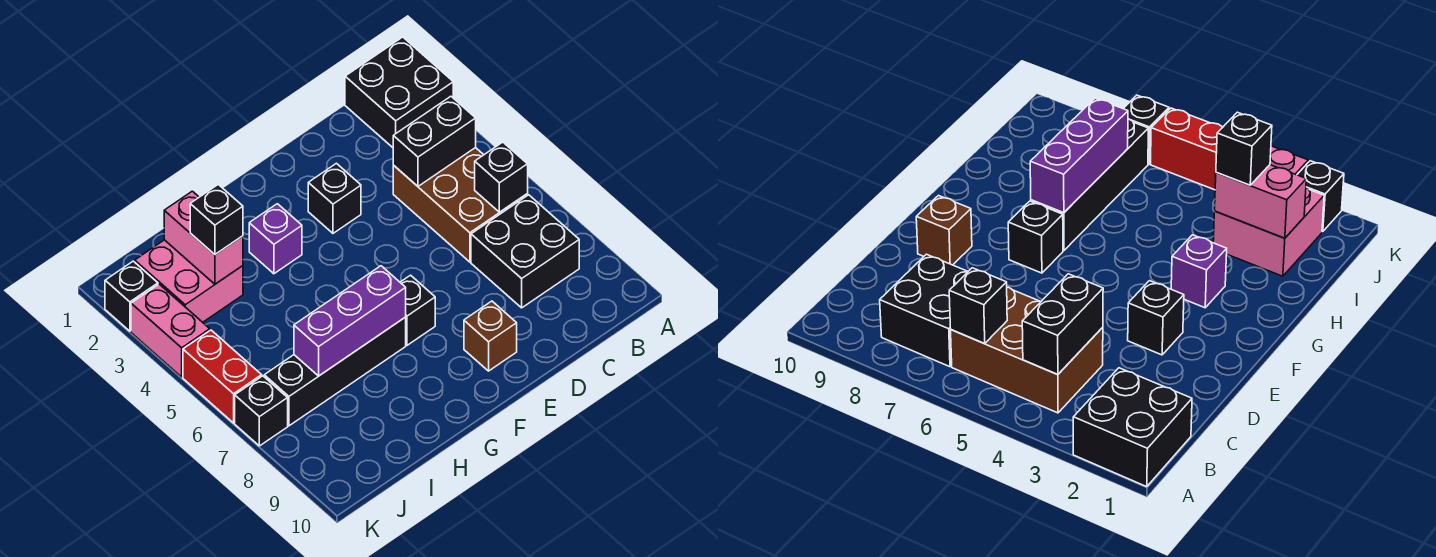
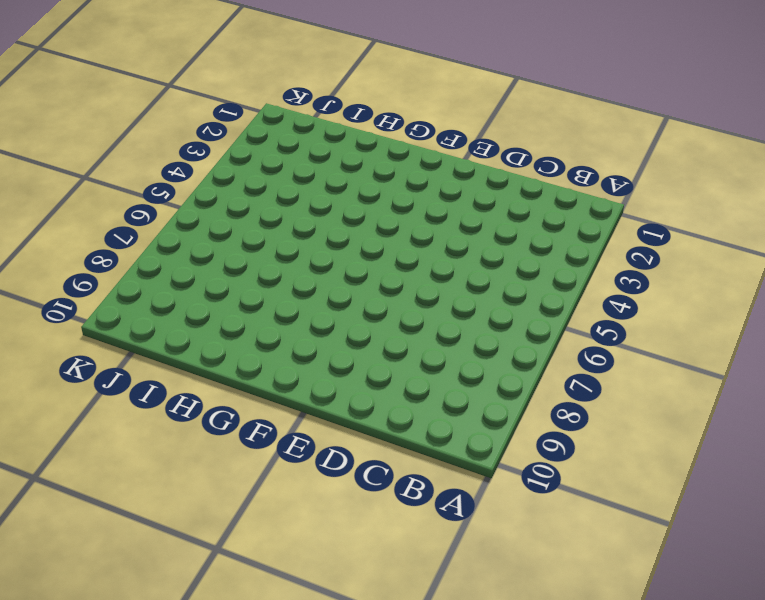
none -> black 2x2 brick [345,37,453,148]
none -> brown 2x3 brick [393,148,528,262]
none -> black 2x2 brick [471,195,579,308]

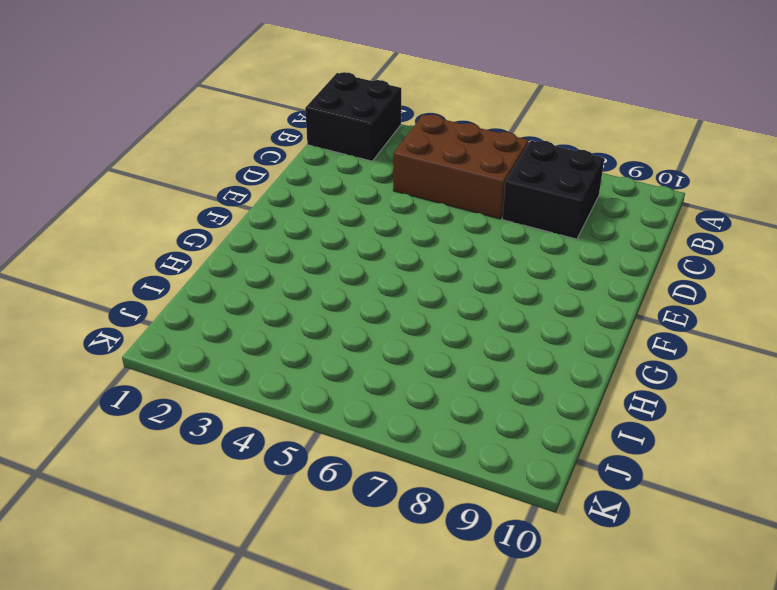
none -> black 1x1 brick [308,163,361,233]
none -> brown 1x1 brick [464,301,517,371]
none -> black 1x1 brick [400,275,435,345]

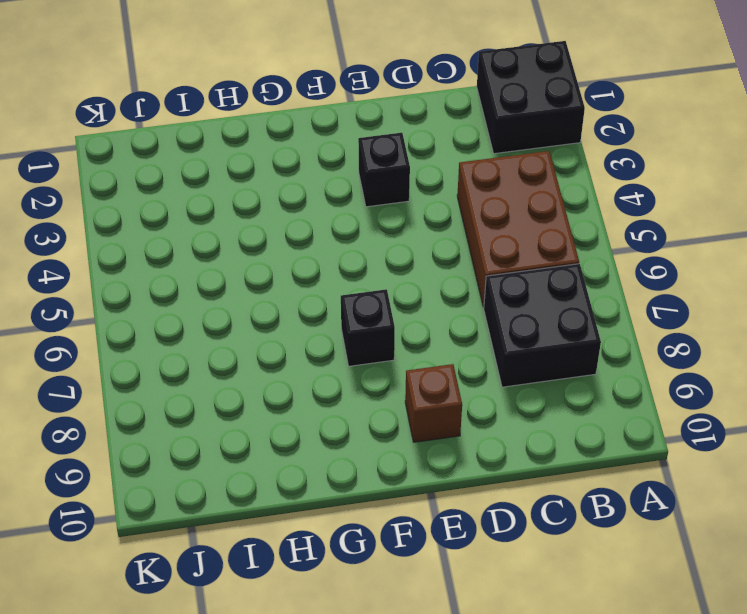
none -> purple 1x1 brick [249,204,302,274]
none -> black 1x4 brick [264,317,406,426]
none -> pink 2x2 brick [135,240,243,322]

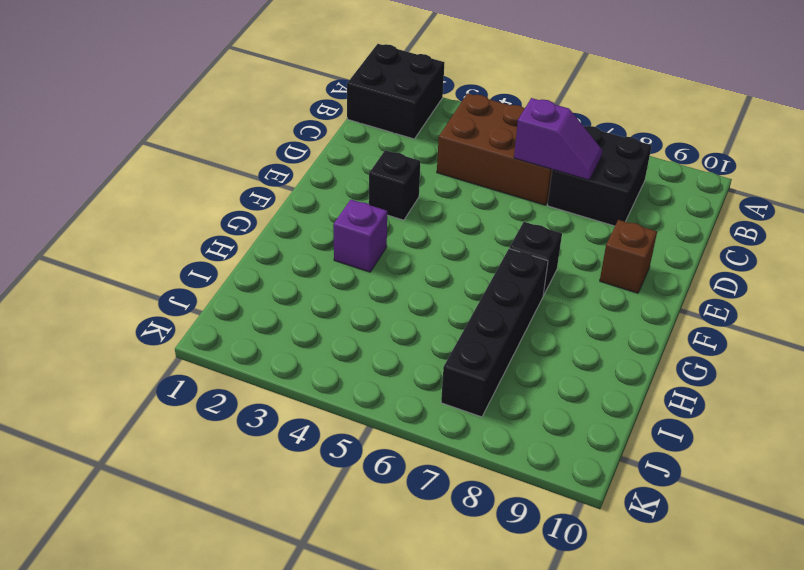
purple 1x2 slope [514,98,602,180] -> none
none -> pink 2x2 brick [135,240,243,322]
none -> black 1x1 brick [105,261,158,331]
none -> pink 1x2 brick [131,284,210,377]

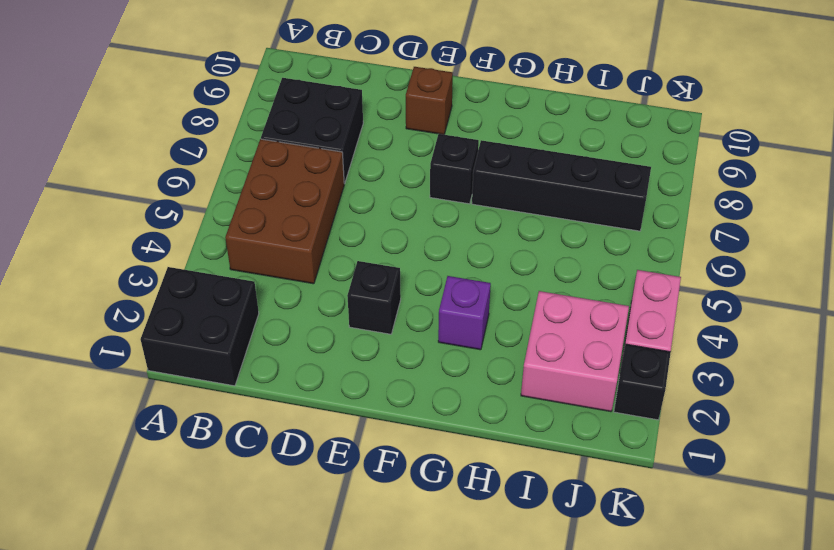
none -> red 1x2 brick [183,330,262,423]
none -> black 1x1 brick [235,376,288,446]
none -> black 1x2 brick [393,96,476,186]

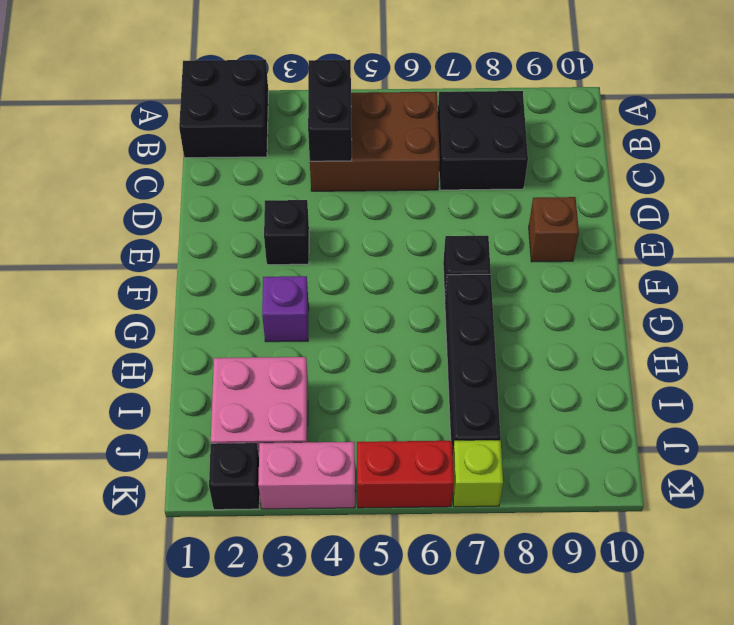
lime 1x1 brick [453,440,503,507] -> black 1x1 brick [235,376,288,446]
none -> black 1x1 brick [475,142,528,212]
none -> purple 1x3 brick [294,266,406,376]
none -> pink 1x2 brick [164,191,243,284]

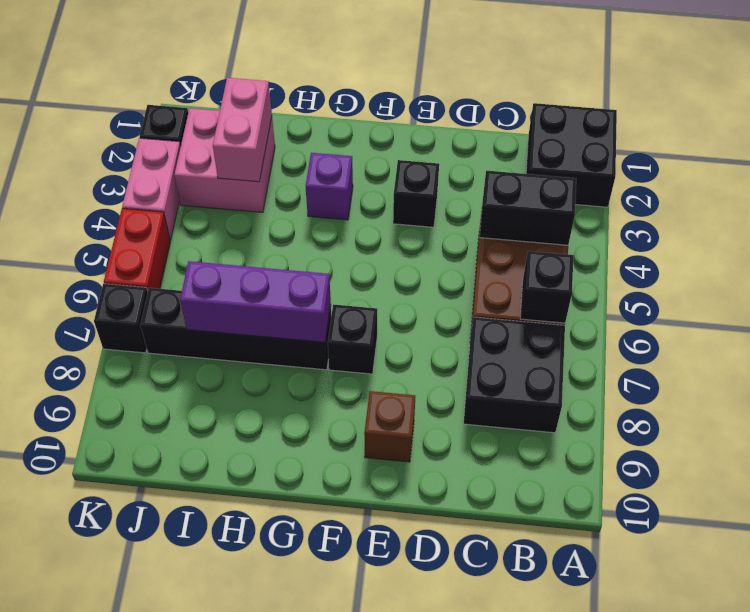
none -> black 1x1 brick [190,184,243,254]

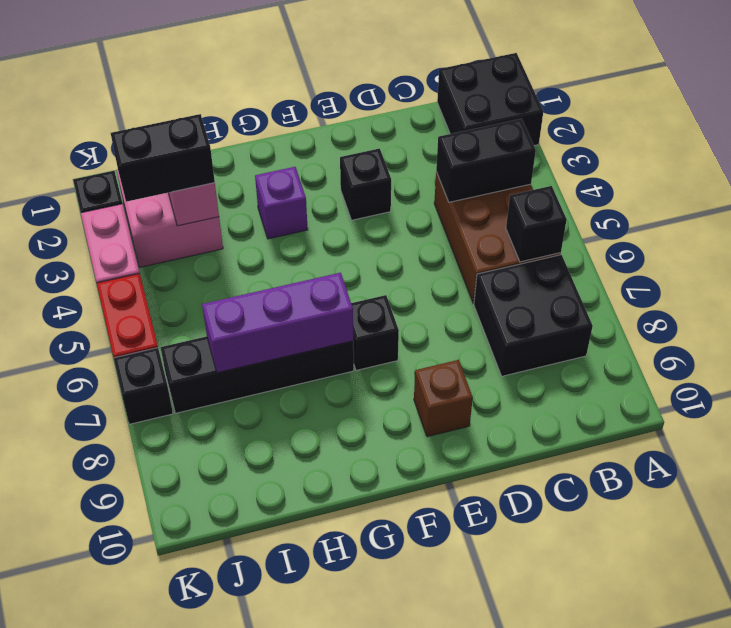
black 1x2 brick [111,114,215,202] -> black 1x1 brick [190,184,243,254]

